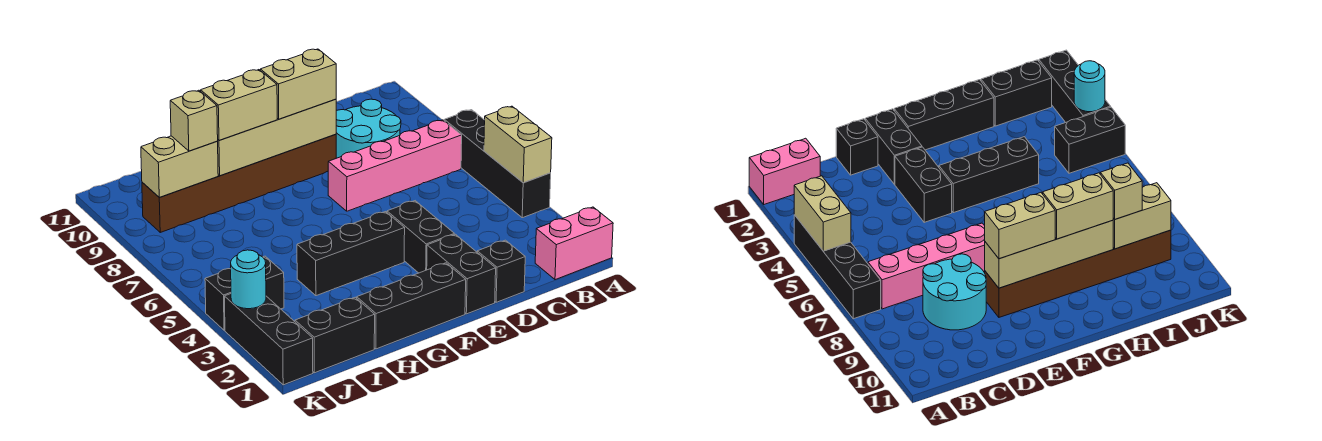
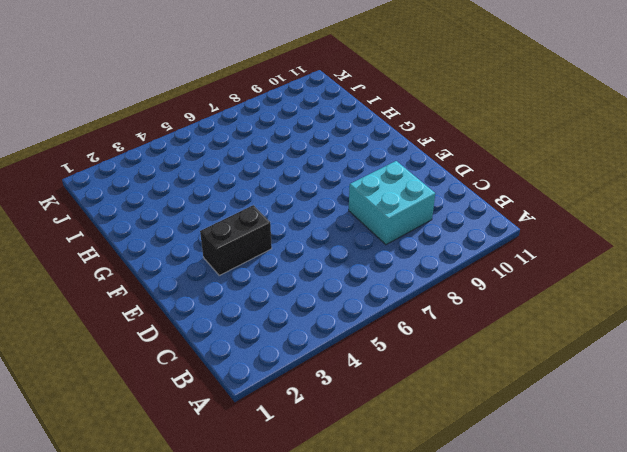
cyan 2x2 brick [349,161,435,245] -> cyan 2x2 round brick [336,99,401,158]
none -> pink 1x2 brick [535,207,613,280]
none -> black 1x4 brick [444,110,551,218]
none -> pink 1x4 brick [328,120,462,211]

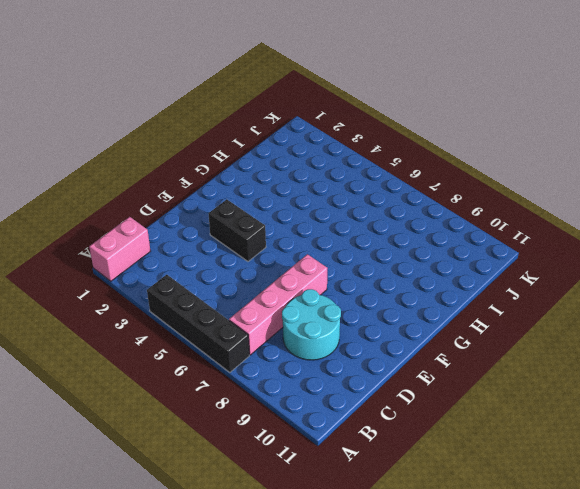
none -> black 1x1 brick [477,240,525,302]
none -> black 1x2 brick [427,234,496,314]
none -> brown 1x6 brick [142,134,336,232]

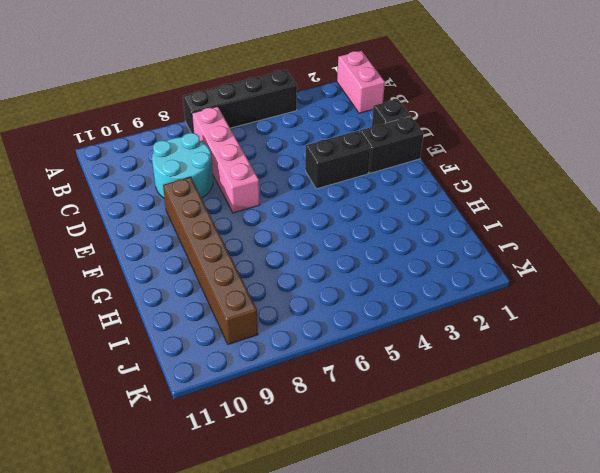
none -> black 1x3 brick [357,263,466,349]
none -> black 1x3 brick [297,212,405,296]
none -> black 1x2 brick [295,297,375,373]

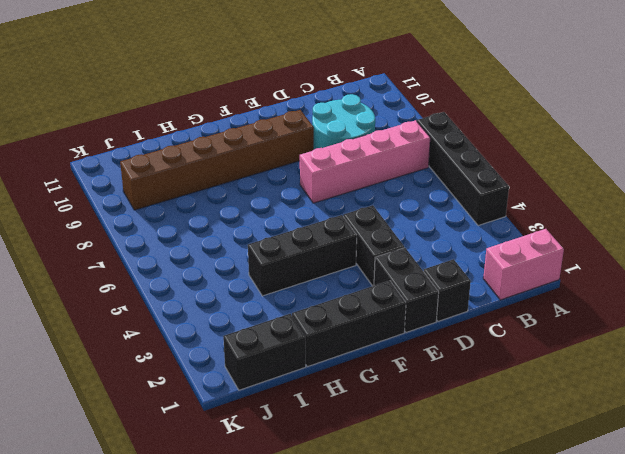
none -> black 1x2 brick [205,256,284,330]
none -> black 1x3 brick [224,294,313,385]
none -> tan 1x2 brick [484,106,552,183]

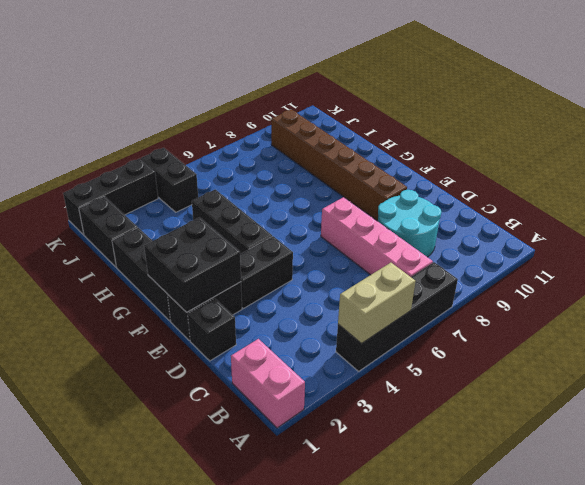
black 2x2 brick [144,217,241,312] -> none
none -> tan 1x4 brick [217,99,336,176]
none -> tan 1x2 brick [141,136,218,197]
none -> cyan 1x1 round brick [231,250,266,309]

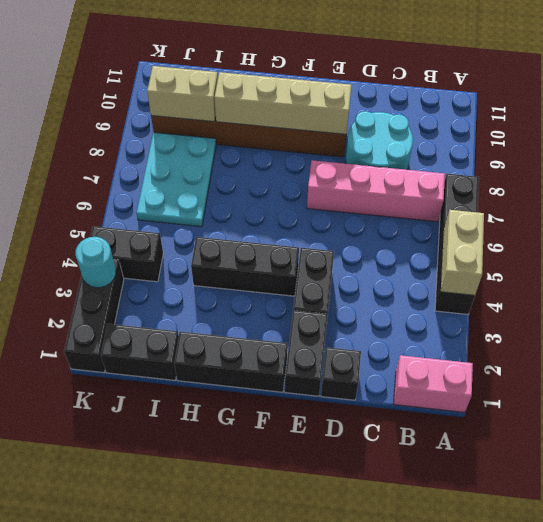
cyan 2x3 plate [137,132,216,227] -> none
none -> tan 1x2 brick [260,49,336,119]
none -> tan 1x2 brick [201,70,277,140]
none -> tan 1x1 brick [170,90,218,151]

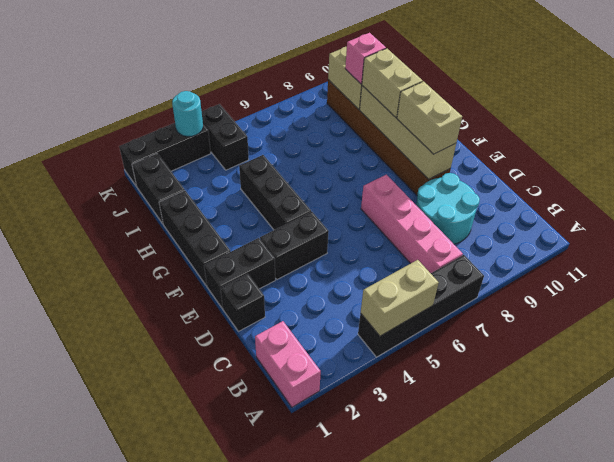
pink 1x1 brick [345,33,386,84] -> tan 1x1 brick [170,90,218,151]

